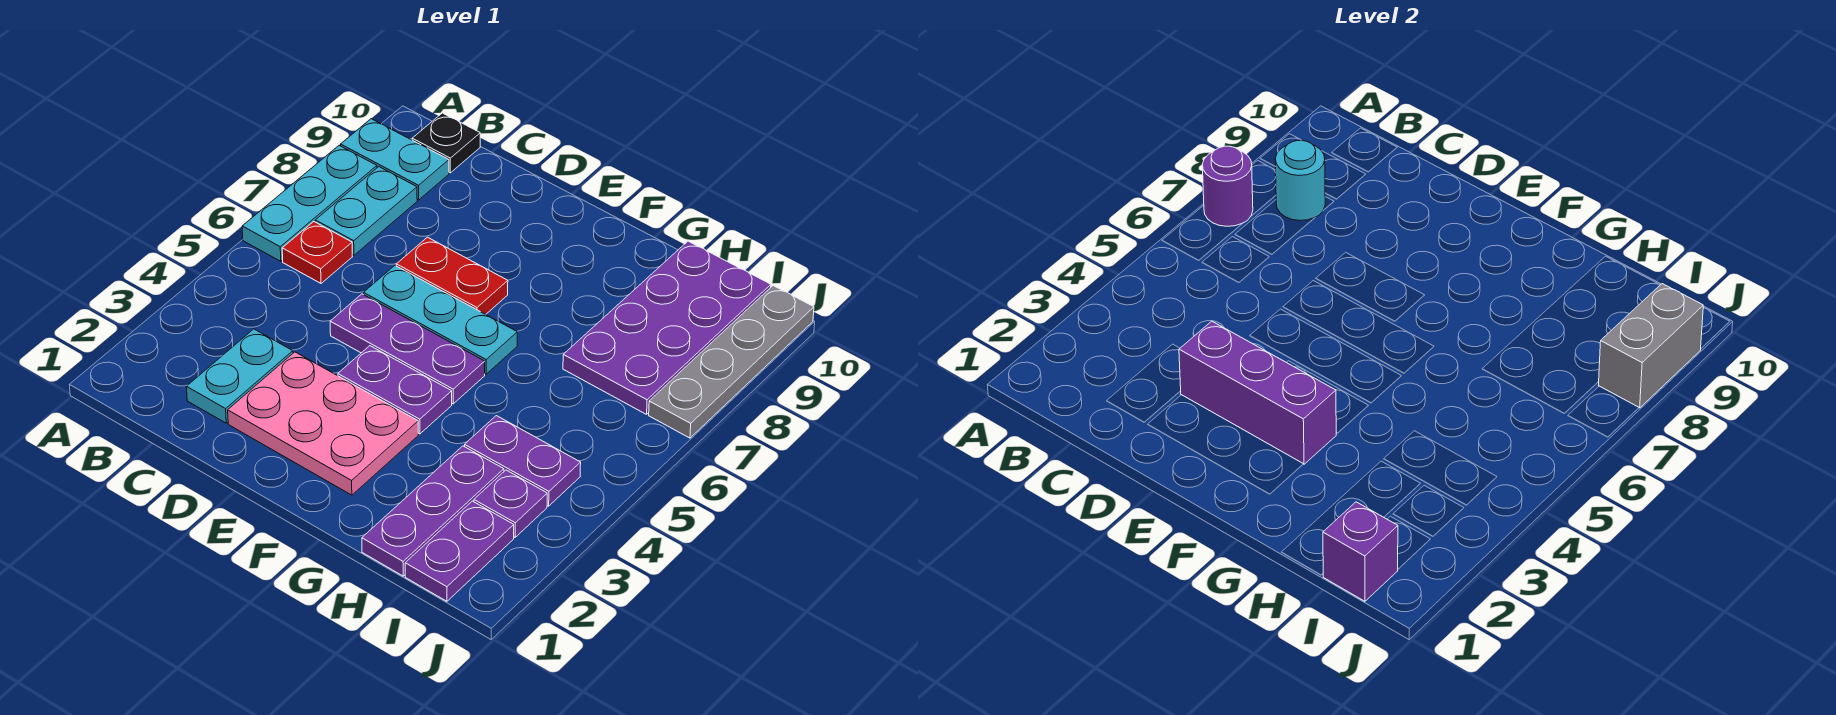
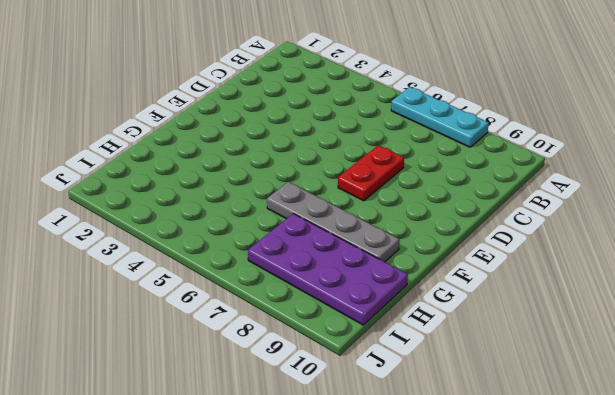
grey 1x4 plate [267,182,399,262] -> grey 1x4 plate moved to [649,286,814,438]
none -> cyan 1x2 plate [341,119,449,200]
none -> red 1x1 plate [282,222,352,283]
none -> cyan 1x2 plate [315,167,417,255]

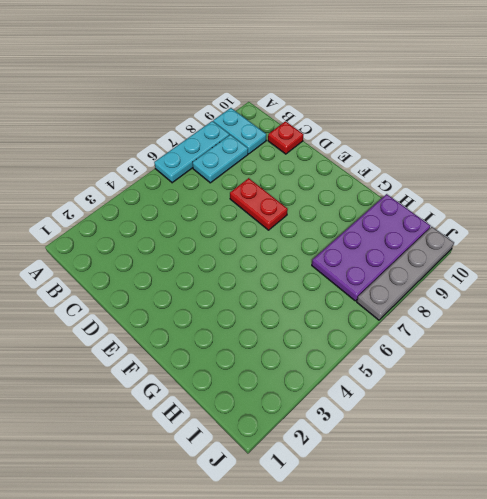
red 1x1 plate [268,121,303,154] -> red 1x1 plate moved to [282,222,352,283]
none -> black 1x1 plate [412,113,480,173]
none -> cyan 1x2 plate [187,329,293,423]
none -> pink 2x3 plate [228,352,418,495]

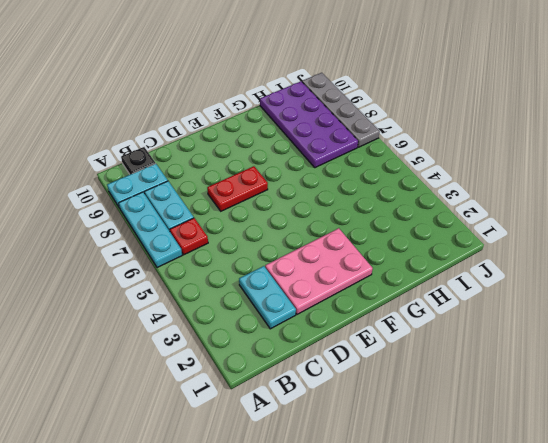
none -> purple 1x3 plate [330,294,485,404]
none -> cyan 1x3 plate [364,266,517,374]
none -> purple 1x2 plate [338,346,452,434]

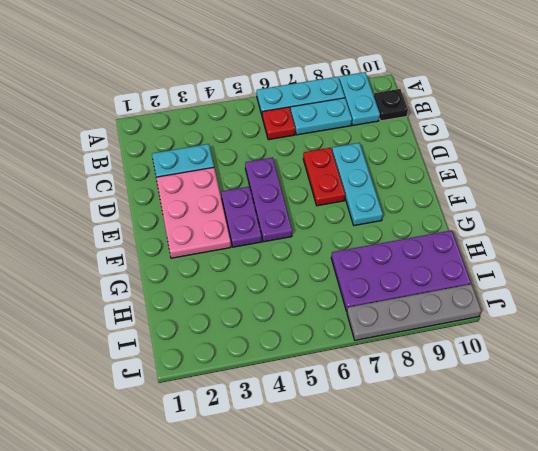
cyan 1x3 plate [332,143,383,226] -> cyan 1x3 plate moved to [364,266,517,374]
none -> purple 1x3 plate [362,446,504,576]
none -> purple 1x2 plate [465,416,581,506]
none -> purple 1x2 plate [405,501,514,601]

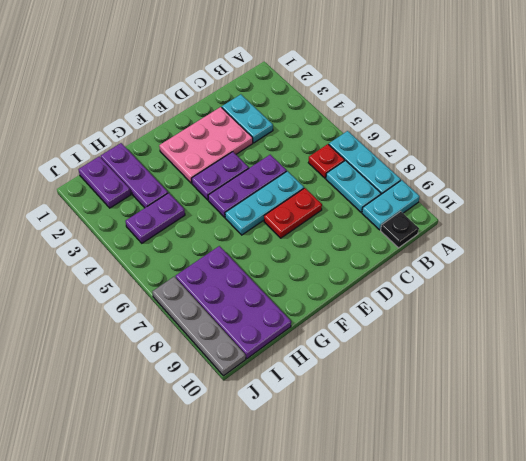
none -> purple 1x1 plate [474,470,547,537]
none -> purple 1x1 round brick [1202,146,1253,226]
none -> cyan 1x1 round brick [1275,140,1325,221]

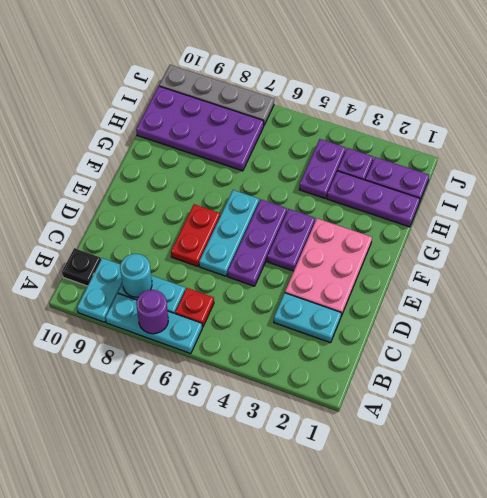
none -> purple 1x3 brick [1179,321,1336,464]
none -> purple 1x1 brick [1323,502,1398,601]
none -> grey 1x2 brick [1598,284,1703,408]

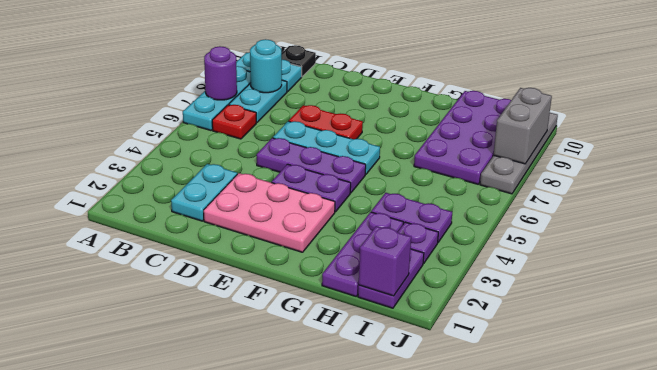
none -> purple 1x3 brick [1179,321,1336,464]

